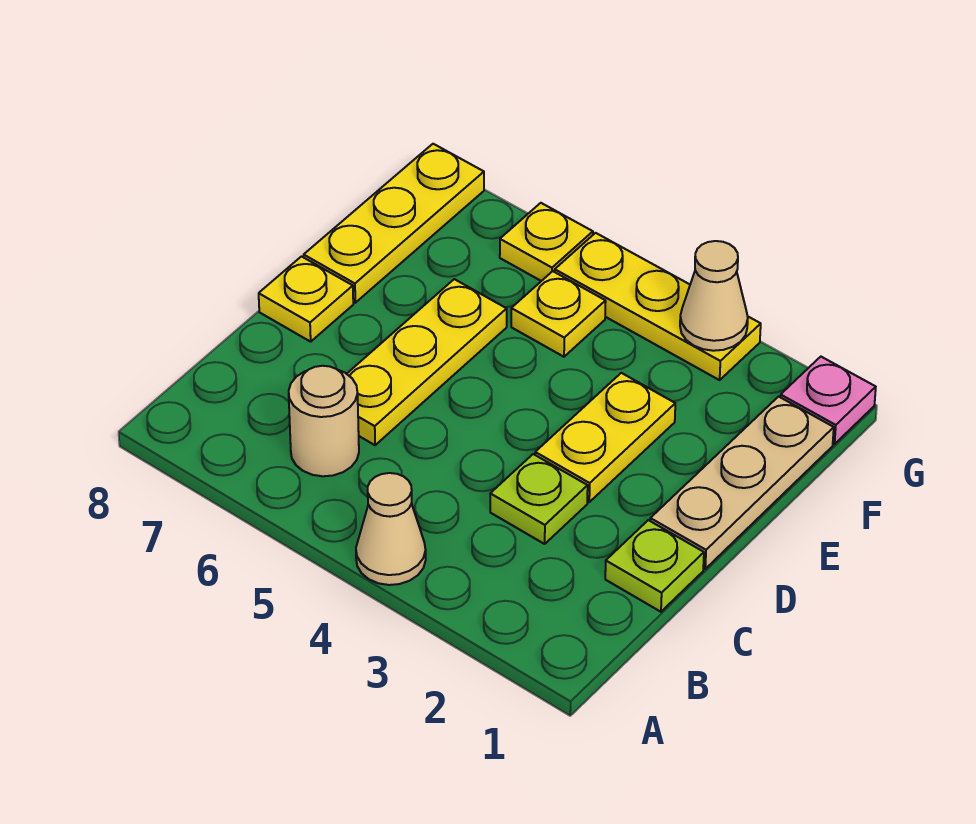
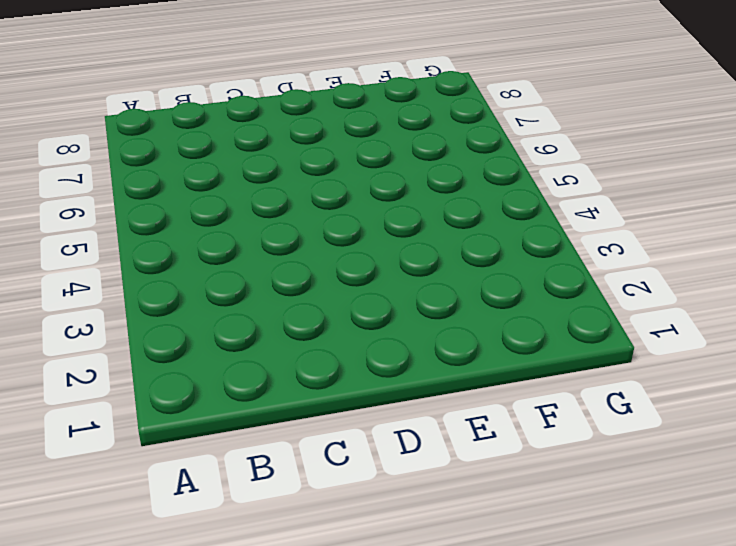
none -> tan 1x1 cone [356,473,426,585]
none -> tan 1x1 round brick [289,366,359,476]
none -> lime 1x1 plate [605,520,704,612]

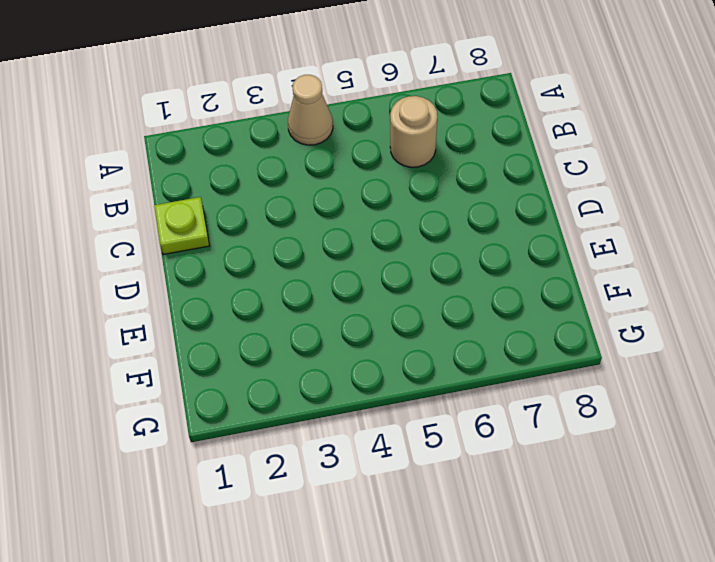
none -> lime 1x1 plate [490,454,588,544]
none -> yellow 1x3 plate [347,279,507,445]
none -> tan 1x3 plate [650,397,834,569]

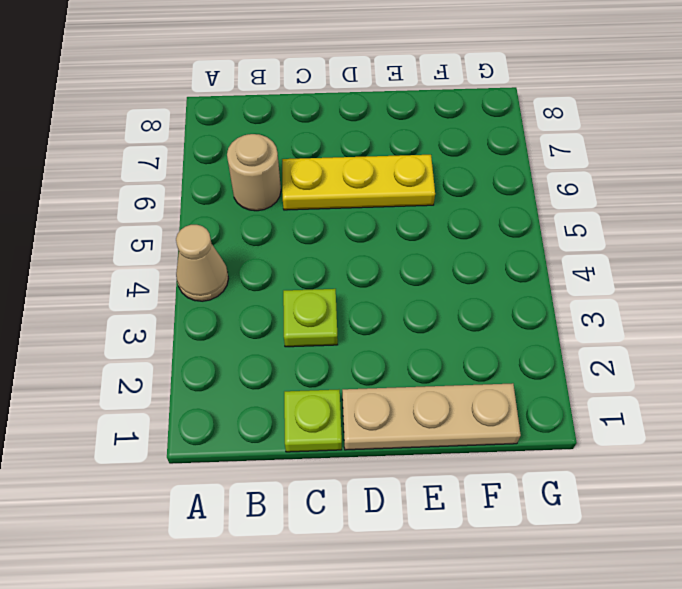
none -> yellow 1x2 plate [535,373,675,502]
none -> yellow 1x1 plate [259,257,353,342]
none -> yellow 1x3 plate [304,144,484,303]

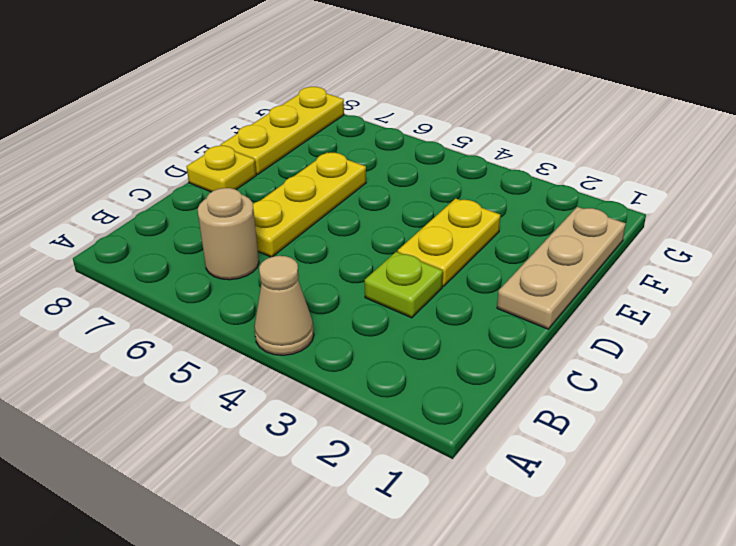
none -> lime 1x1 plate [605,520,704,612]
none -> yellow 1x1 plate [511,271,606,357]
none -> pink 1x1 plate [780,357,876,444]

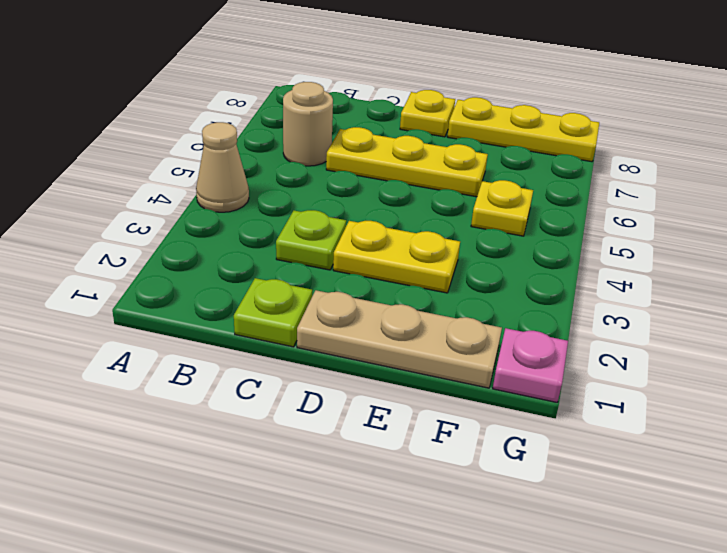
none -> yellow 1x3 plate [555,233,761,380]
none -> yellow 1x1 plate [500,203,593,281]
none -> tan 1x1 cone [680,241,748,351]

